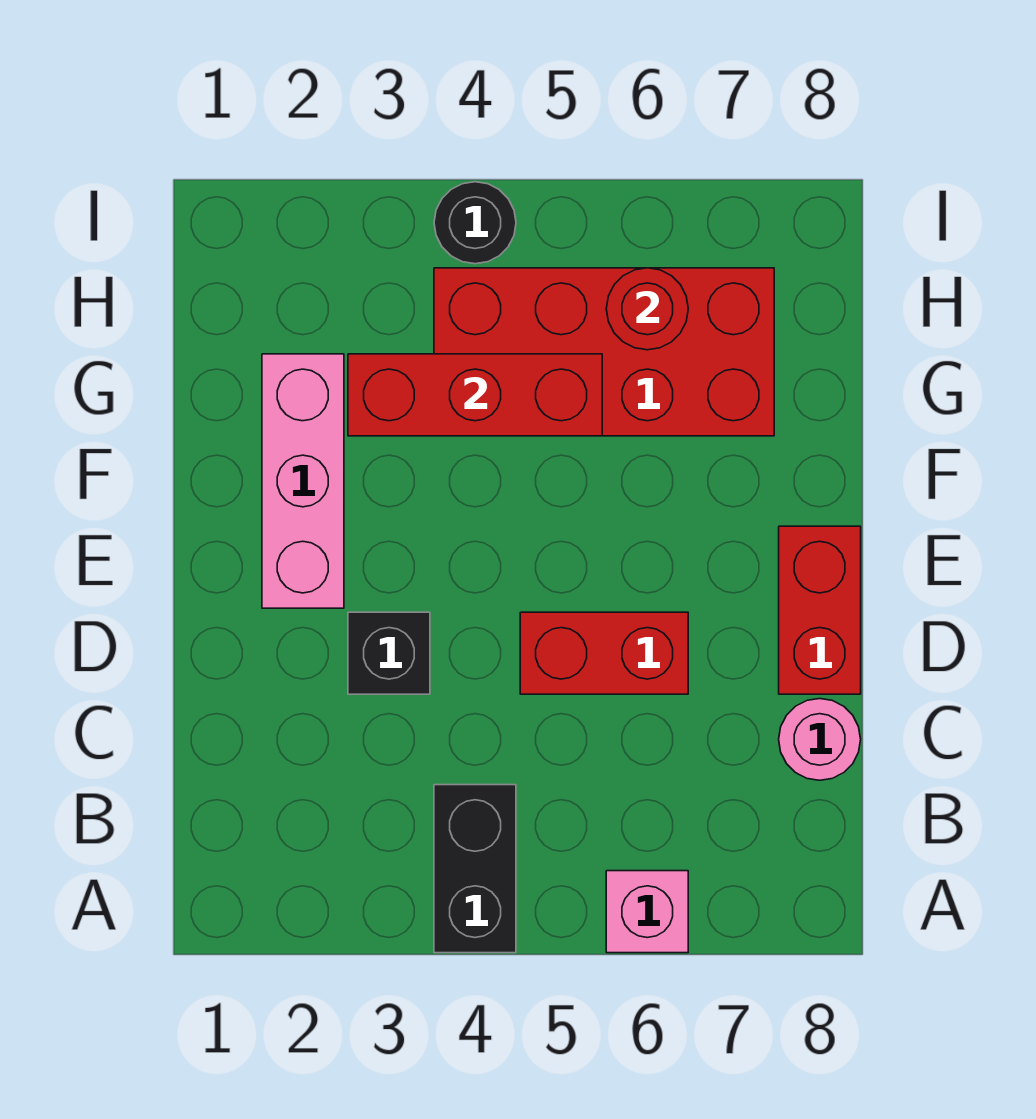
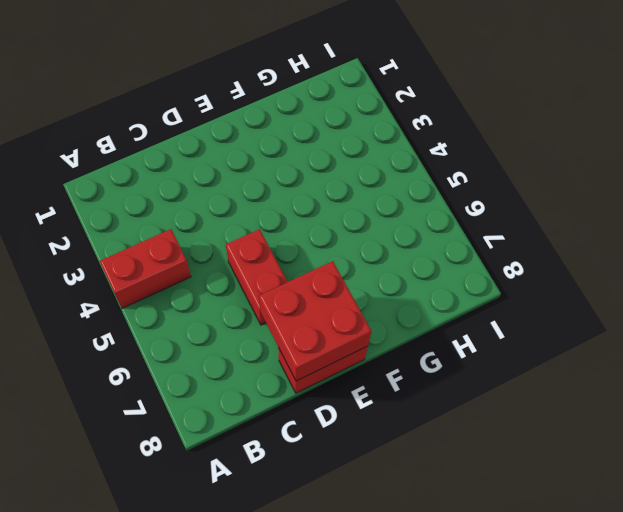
red 1x2 brick [100,229,191,308] -> black 1x2 brick [434,785,516,953]
red 2x2 brick [259,261,371,381] -> none
none -> pink 1x1 brick [606,871,688,953]
none -> pink 1x1 round brick [779,699,861,780]

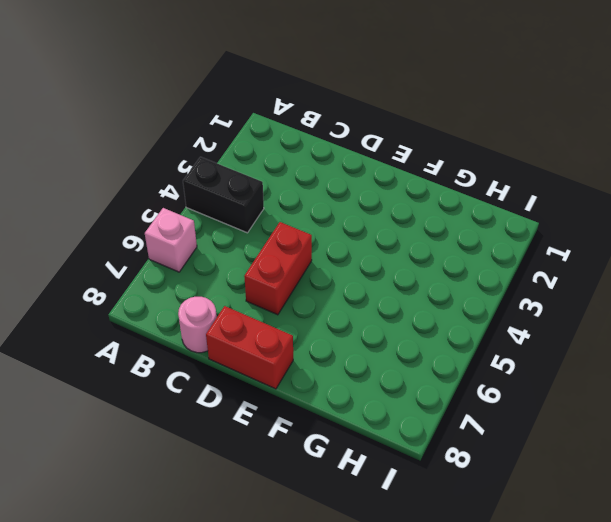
none -> black 1x1 brick [348,612,430,694]
none -> pink 1x3 brick [262,354,344,608]

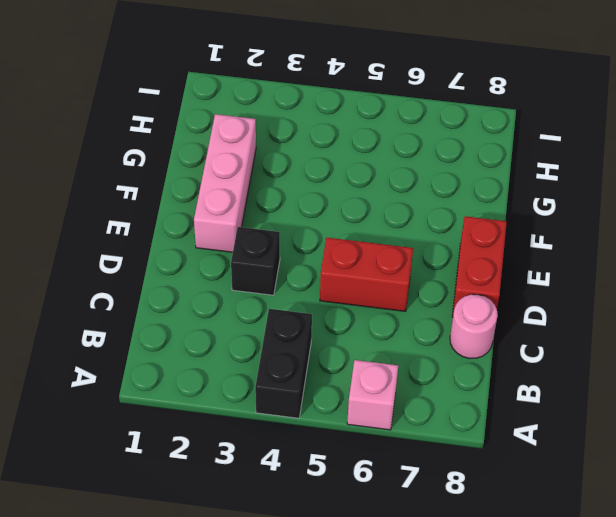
none -> red 2x4 brick [434,268,774,436]
none -> black 1x1 round brick [434,182,516,264]

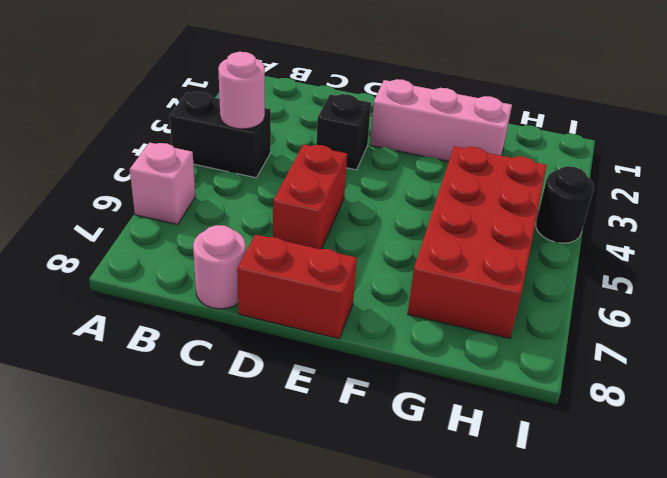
pink 1x1 round brick [218,52,265,129] -> none
none -> red 1x3 brick [348,354,602,436]
none -> red 1x1 round brick [606,268,688,350]

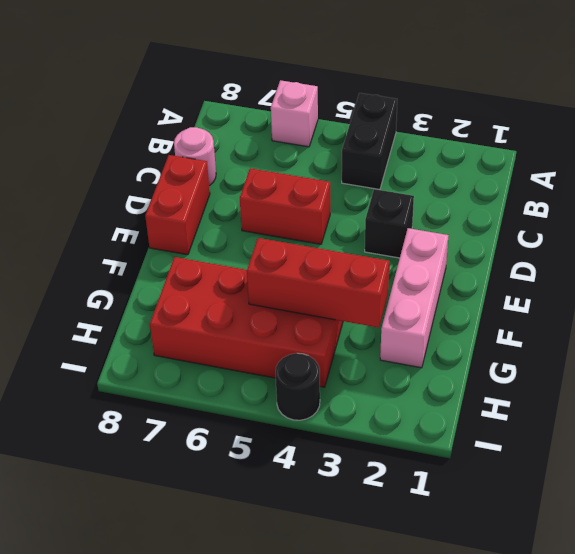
none -> red 1x1 round brick [606,268,688,350]

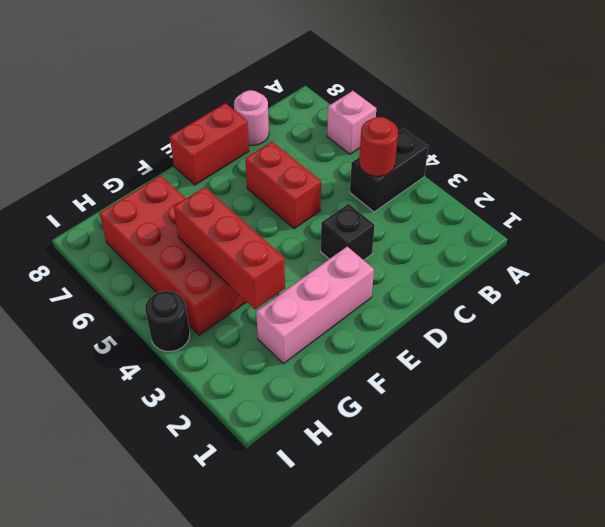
red 1x1 round brick [359,117,398,176] -> red 1x1 round brick moved to [606,268,688,350]

